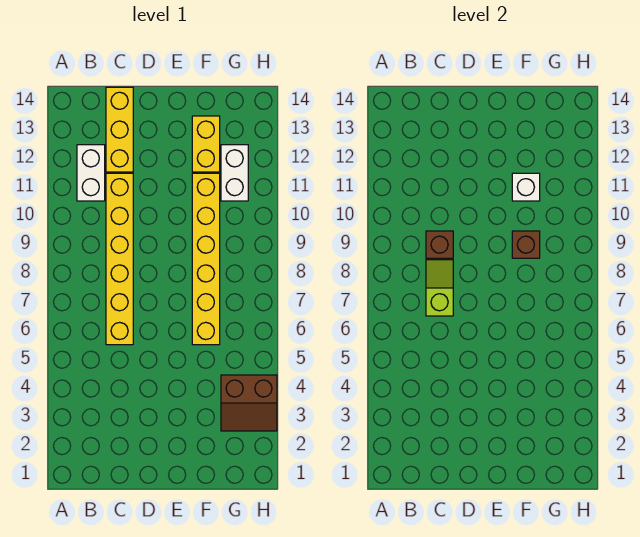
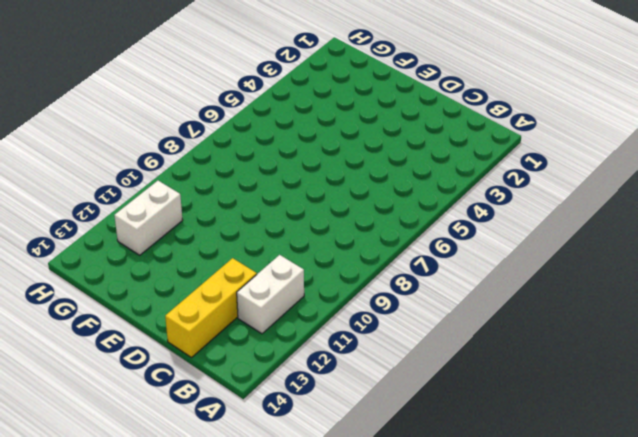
none -> yellow 1x6 brick [106,173,133,345]
none -> yellow 1x6 brick [192,173,220,345]

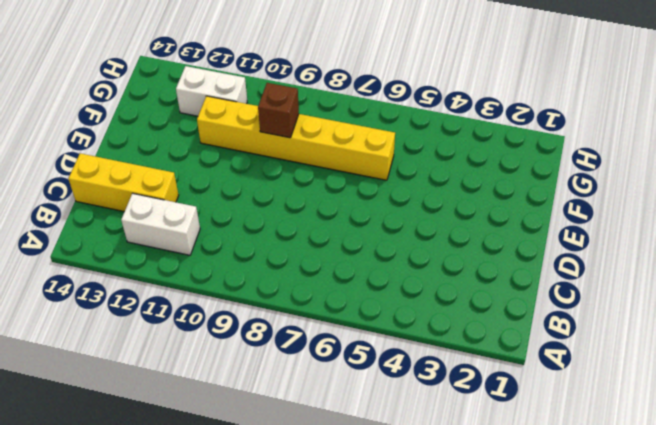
none -> yellow 1x6 brick [106,173,133,345]
none -> yellow 1x2 brick [192,116,220,172]

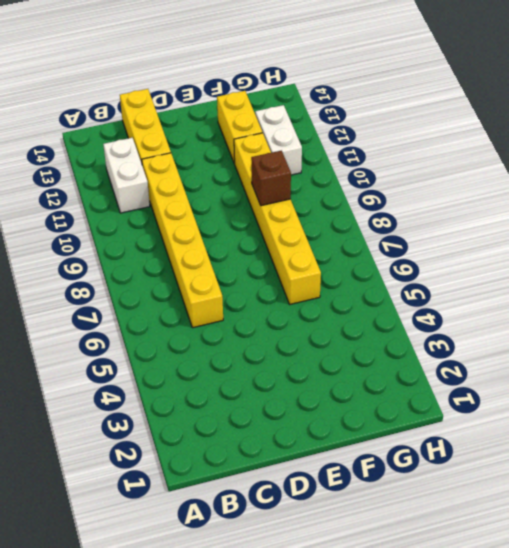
none -> brown 2x2 slope [221,375,277,431]
none -> lime 1x2 slope [426,260,453,316]

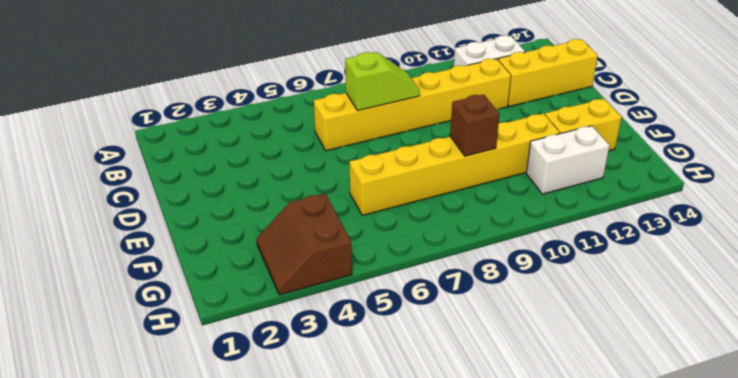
none -> brown 1x1 brick [426,231,453,258]
none -> white 1x1 brick [512,173,540,201]

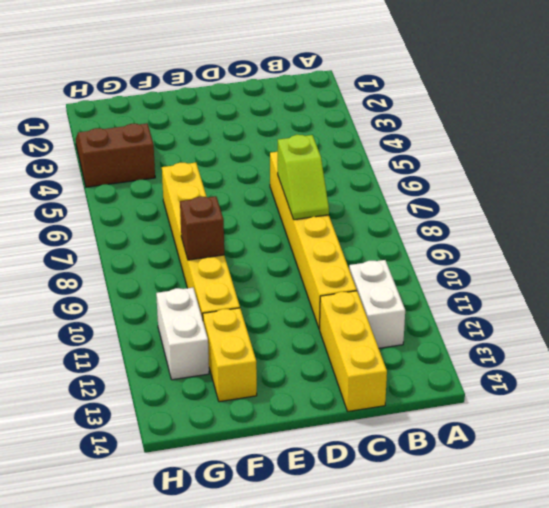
none -> brown 1x1 brick [426,231,453,258]
none -> white 1x1 brick [512,173,540,201]

